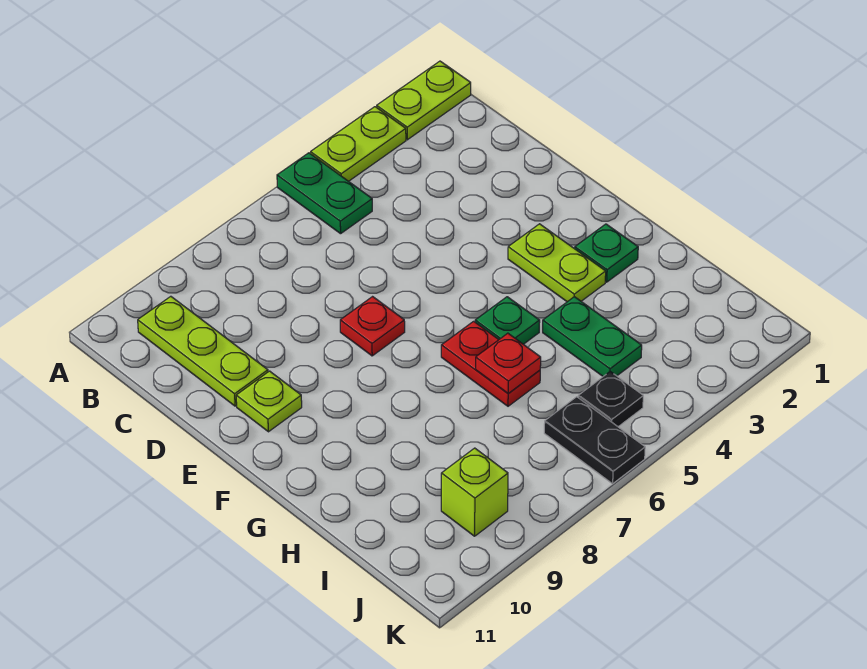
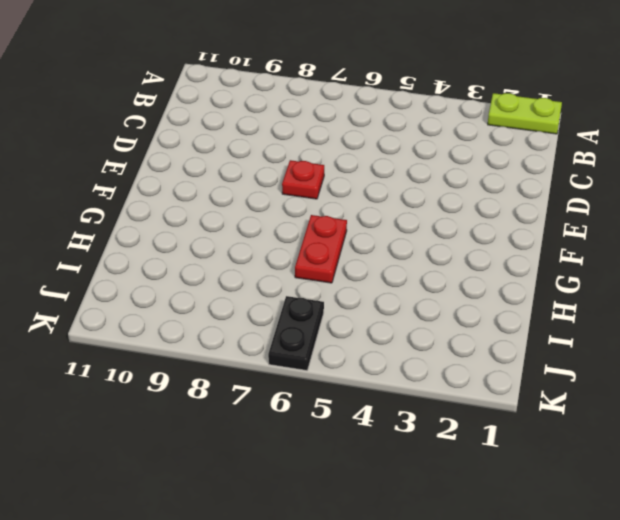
none -> lime 1x2 plate [311,107,406,181]
none -> green 1x2 plate [277,153,372,234]
none -> lime 1x3 plate [138,296,268,406]

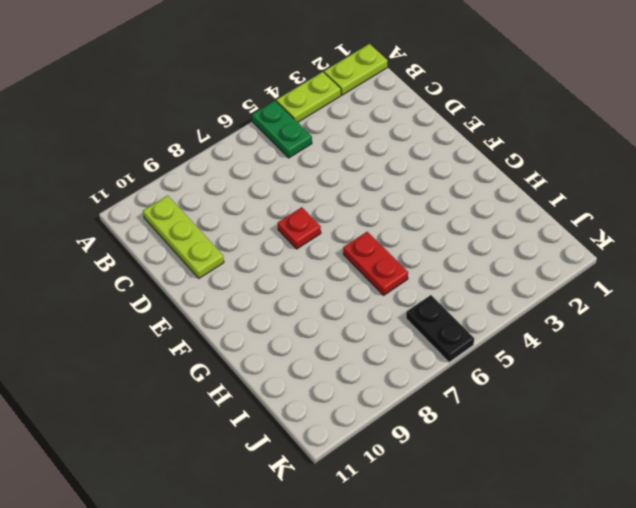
none -> lime 1x1 plate [236,371,302,432]
none -> lime 1x2 plate [508,224,606,302]
none -> green 1x1 plate [575,224,638,282]

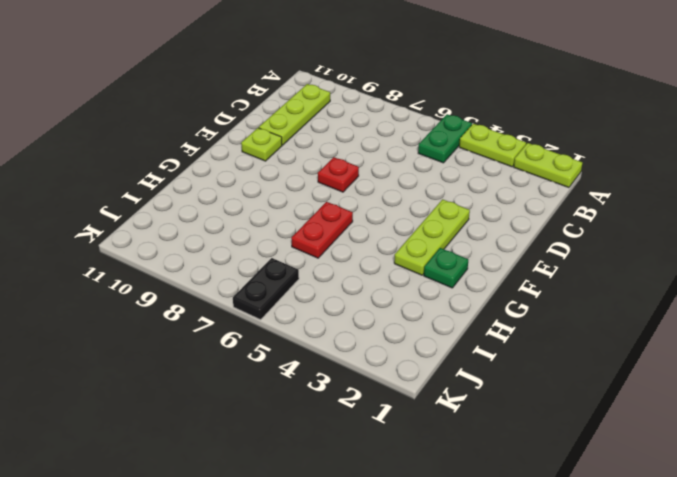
lime 1x3 plate [394,199,470,275] -> lime 1x2 plate [508,224,606,302]
none -> green 1x1 plate [475,297,540,344]
none -> green 1x2 plate [543,297,642,376]
none -> black 1x1 plate [578,372,643,427]

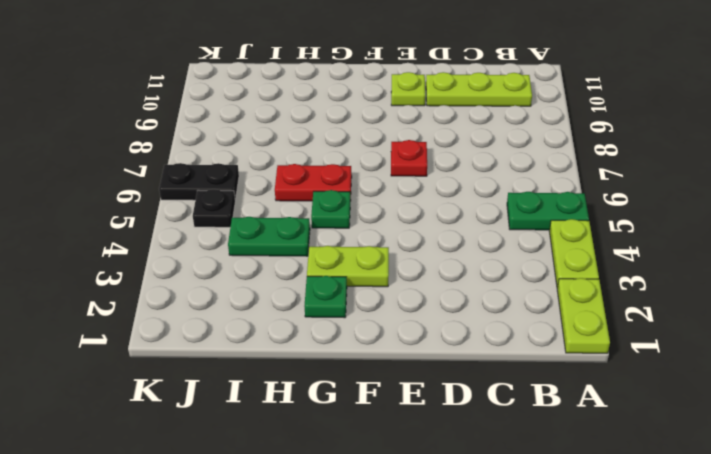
none -> lime 1x1 brick [441,448,508,536]
none -> red 1x1 plate [476,333,541,394]

